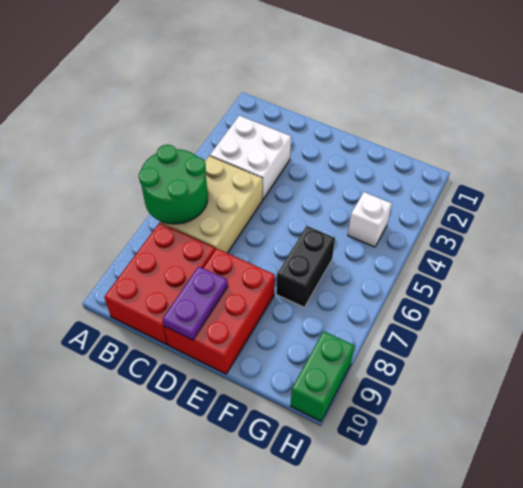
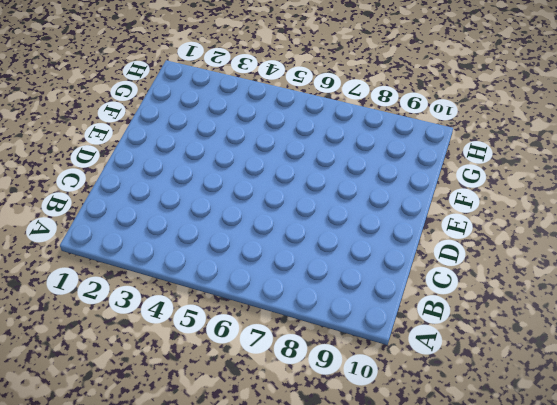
none -> white 2x2 brick [210,116,291,199]
none -> tan 2x3 brick [161,156,263,253]

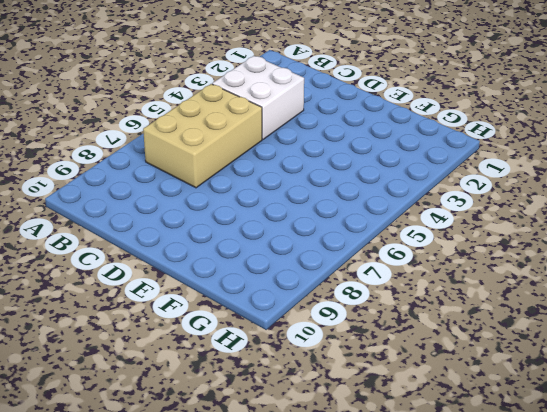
none -> red 2x3 brick [104,223,215,344]
none -> red 2x3 brick [164,249,275,374]

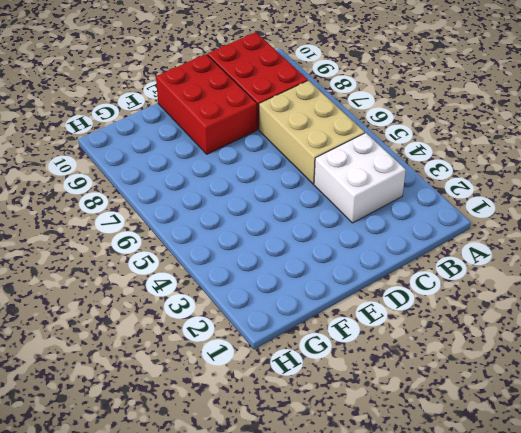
none -> black 1x2 brick [276,226,335,307]
none -> white 1x1 brick [348,192,392,247]

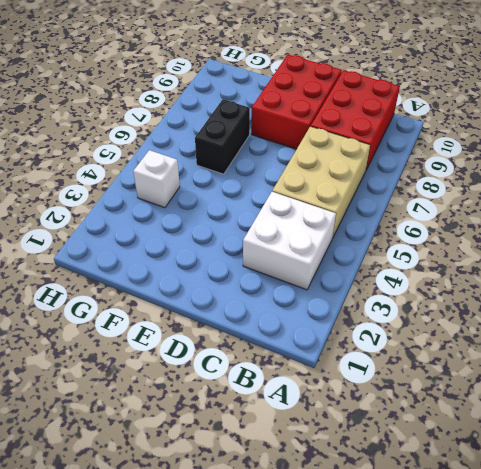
none -> green 1x2 brick [291,331,355,421]
none -> green 2x2 round brick [139,145,208,224]

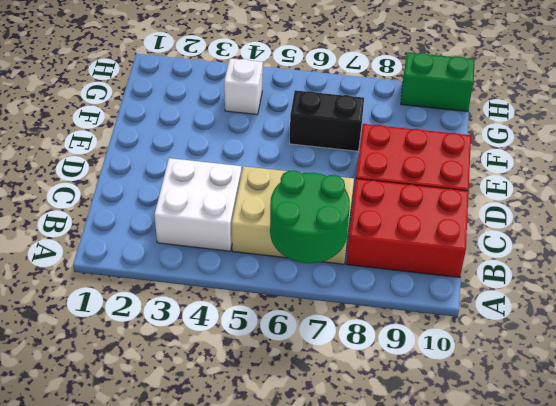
none -> purple 1x2 plate [162,266,228,340]

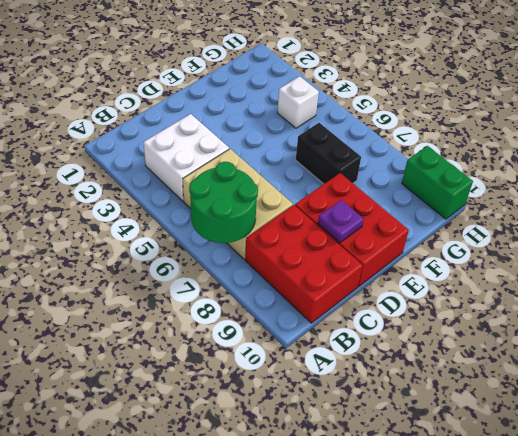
purple 1x1 plate [318,200,364,243] -> purple 1x2 plate [162,266,228,340]

